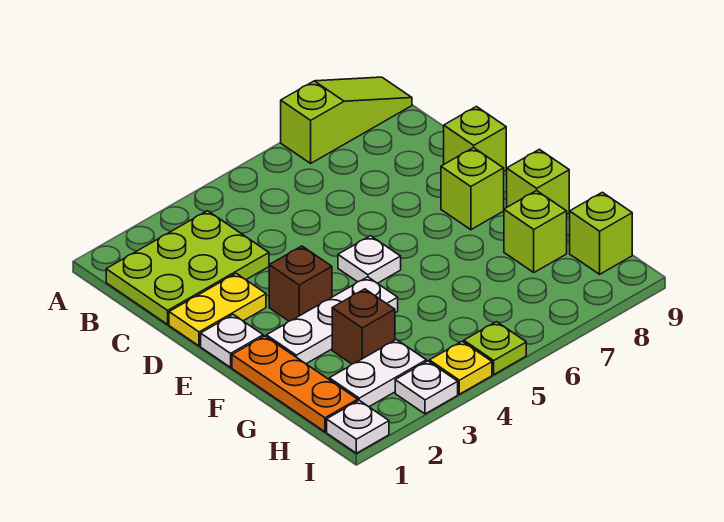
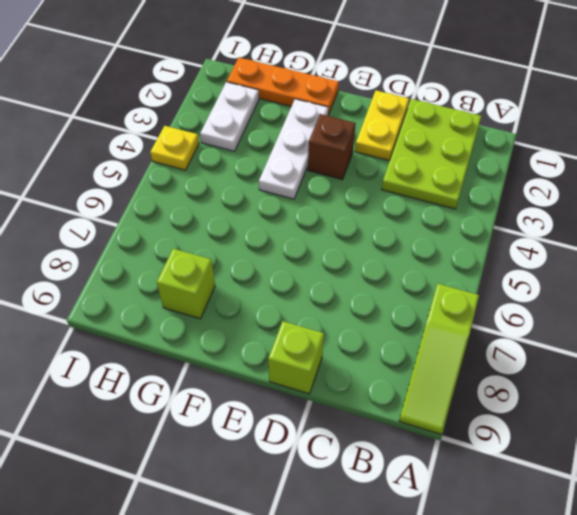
none -> white 1x1 plate [201,315,263,367]
none -> white 1x1 plate [338,236,401,283]
none -> lime 1x1 brick [441,148,504,230]

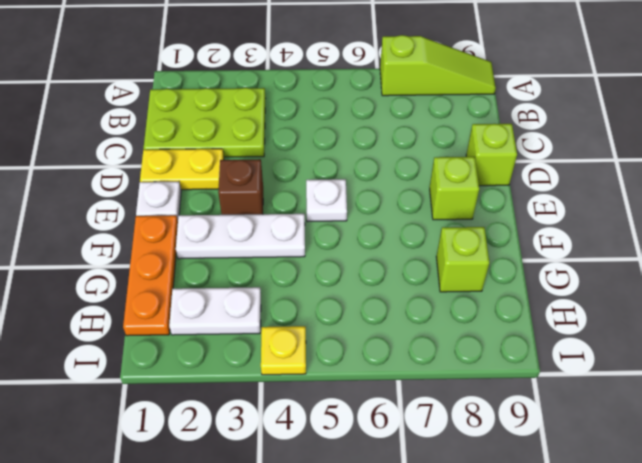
none -> lime 1x1 brick [507,149,569,214]
none -> brown 1x1 brick [332,289,395,364]
none -> lime 1x1 brick [570,192,632,274]

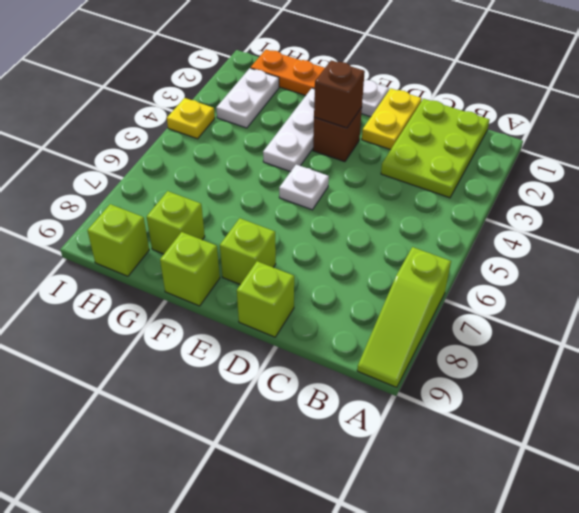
brown 1x1 brick [314,60,365,128] -> brown 1x1 brick moved to [332,289,395,364]
none -> white 1x1 plate [327,400,389,453]
none -> white 1x1 plate [395,361,458,414]
none -> lime 1x1 plate [464,322,526,374]

